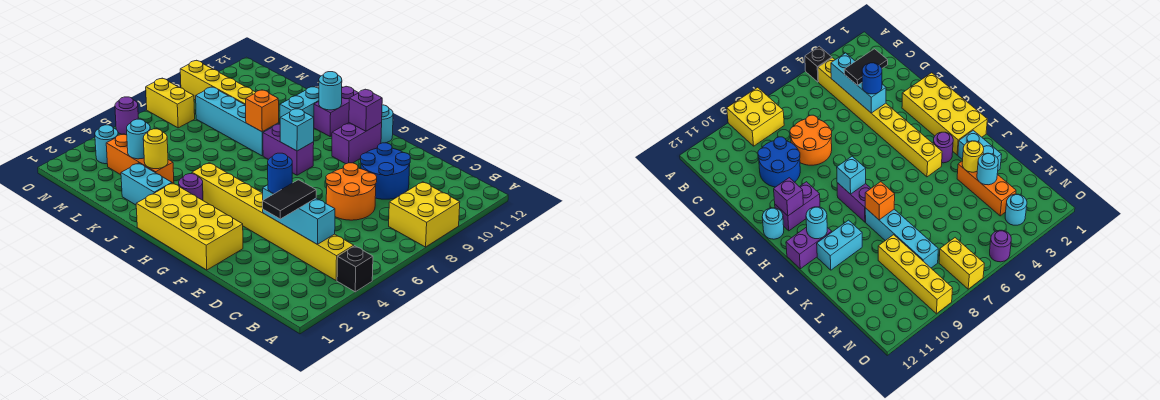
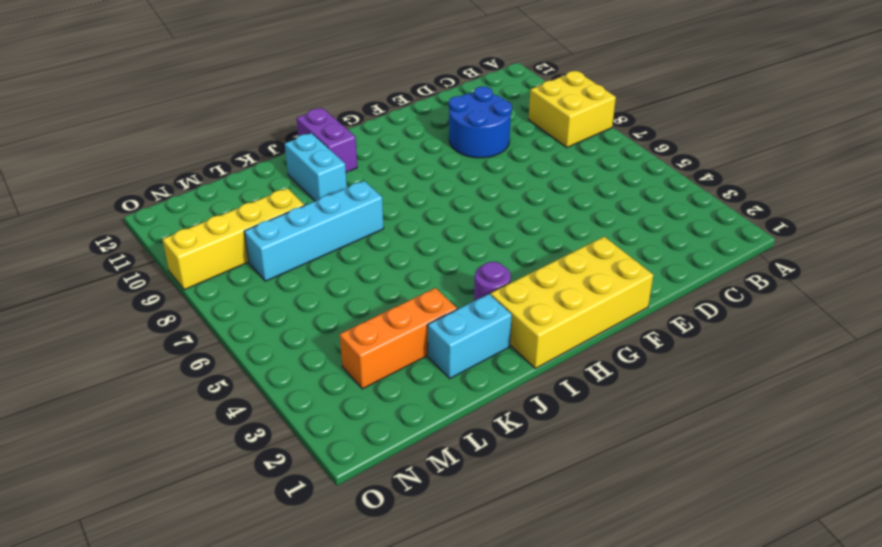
none -> black 1x1 brick [337,246,373,292]
none -> yellow 1x8 brick [192,163,354,280]
none -> orange 2x2 round brick [326,163,377,220]

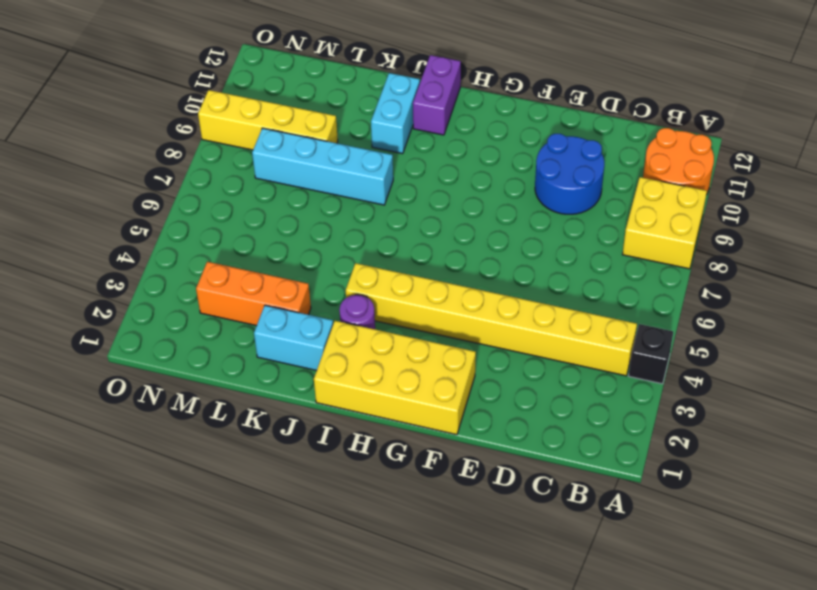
orange 2x2 round brick [643,128,714,195] -> orange 2x2 round brick moved to [326,163,377,220]
none -> purple 1x2 brick [332,123,382,164]
none -> cyan 1x1 round brick [381,105,393,143]
none -> purple 1x2 brick [263,124,314,175]

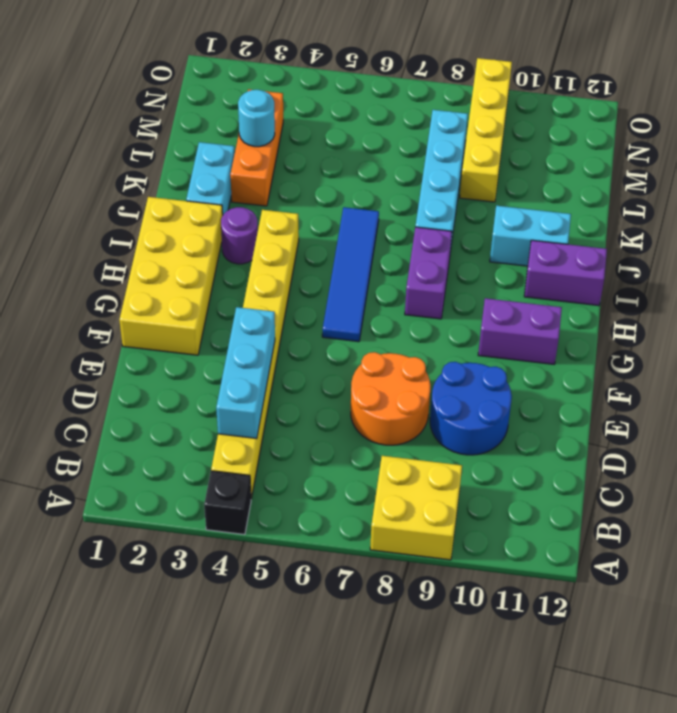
blue 1x4 tile [322,207,379,342] -> none
none -> cyan 1x1 round brick [381,105,393,143]
none -> cyan 1x1 round brick [95,125,118,164]
none -> yellow 1x2 brick [146,78,195,128]

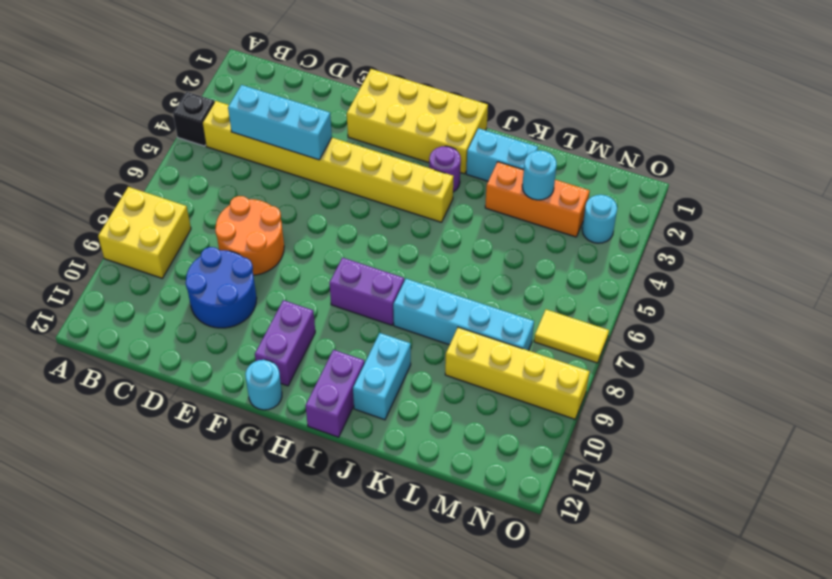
yellow 1x2 tile [534,310,609,363] -> yellow 1x2 brick [146,78,195,128]
none -> purple 1x1 round brick [115,97,138,135]
none -> purple 1x1 brick [349,89,382,131]
none -> cyan 1x1 brick [280,108,314,151]

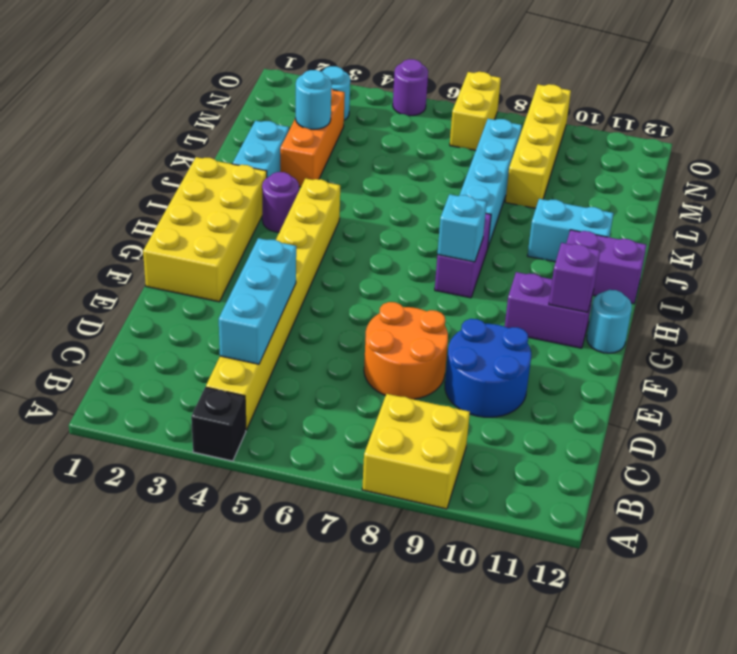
none -> cyan 1x1 round brick [319,72,342,110]
none -> orange 1x1 brick [246,90,279,132]
none -> yellow 1x1 round brick [143,129,168,169]

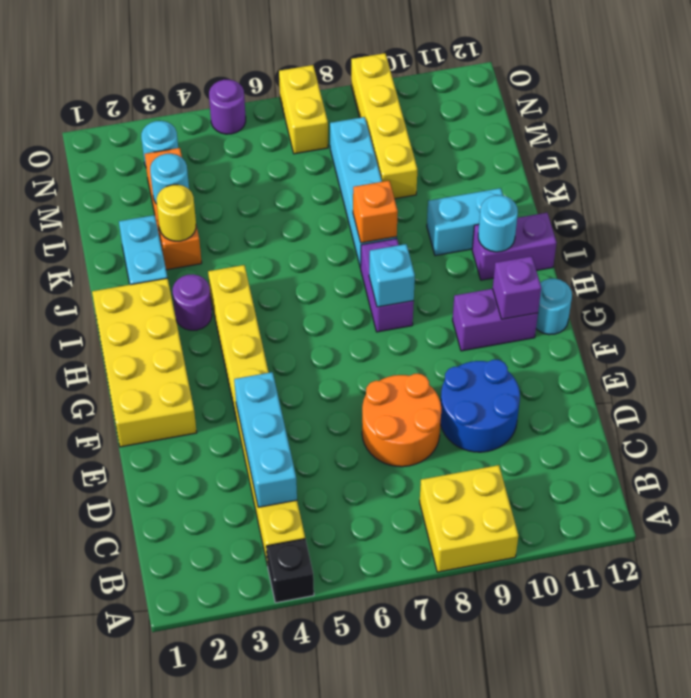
none -> black 1x2 tile [263,180,316,219]
none -> blue 1x1 round brick [268,153,292,194]

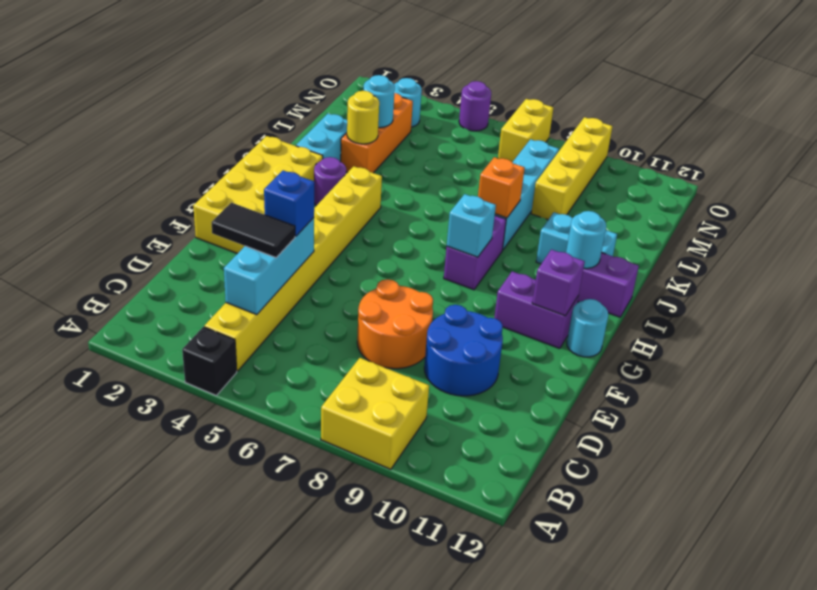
blue 1x1 brick [264,170,314,236] -> blue 1x1 round brick [268,153,292,194]

